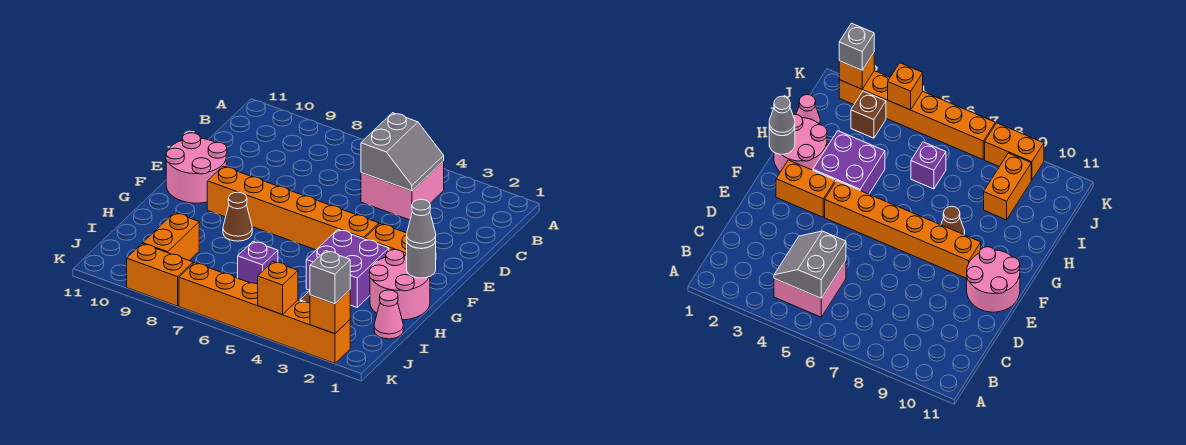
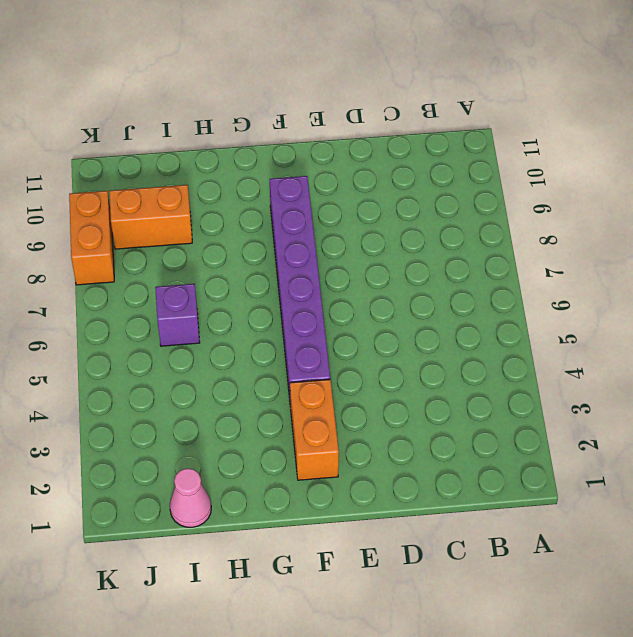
purple 1x6 brick [270,176,330,398] -> orange 1x6 brick [207,166,379,250]
none -> pink 2x2 brick [361,161,444,220]
none -> pink 2x2 round brick [166,133,227,203]
none -> pink 2x2 round brick [370,250,430,320]

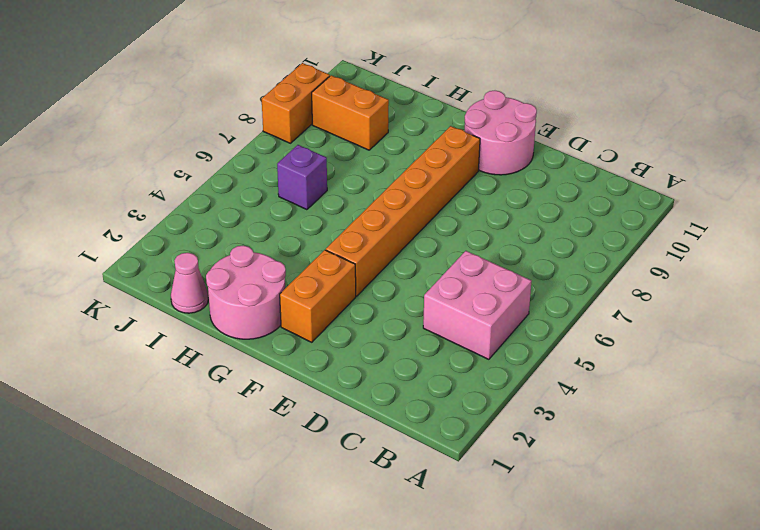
none -> purple 2x2 brick [306,230,389,307]
none -> brown 1x1 cone [223,192,252,241]
none -> brown 1x1 brick [851,91,886,138]

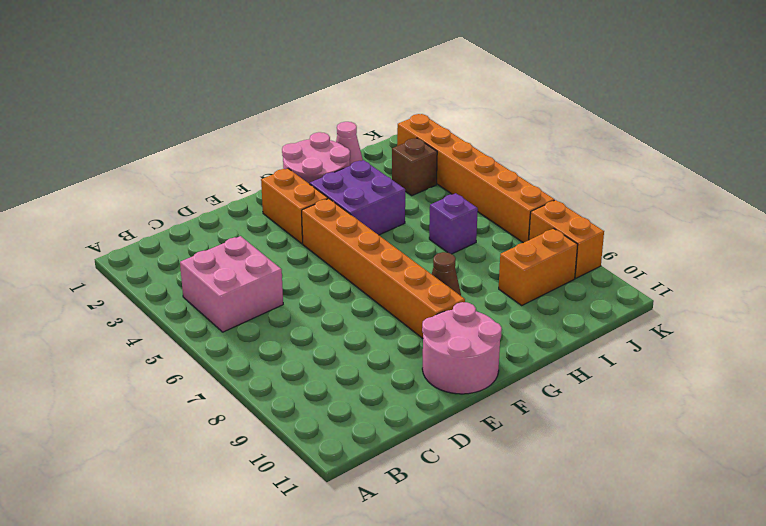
none -> grey 2x2 slope [361,113,444,191]
none -> grey 1x1 round brick [407,242,436,278]
none -> orange 1x1 brick [310,290,350,334]

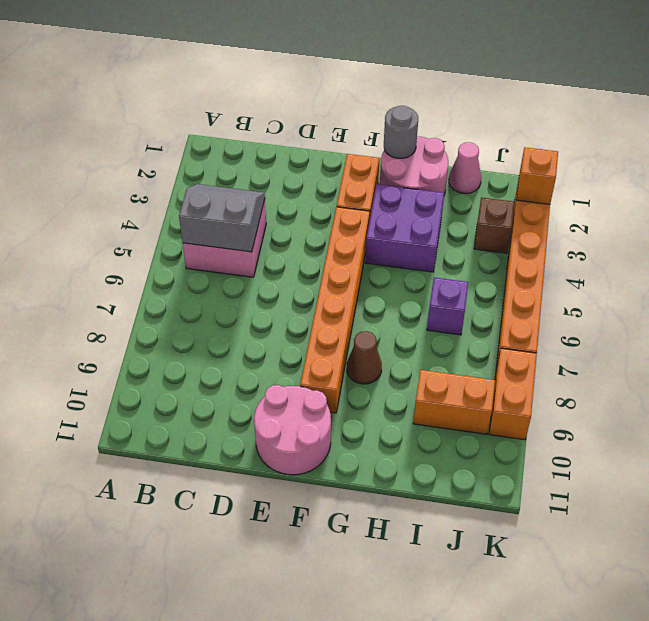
none -> orange 1x1 brick [258,261,298,314]
none -> grey 1x1 cone [407,199,436,248]
none -> grey 1x1 brick [310,251,350,304]

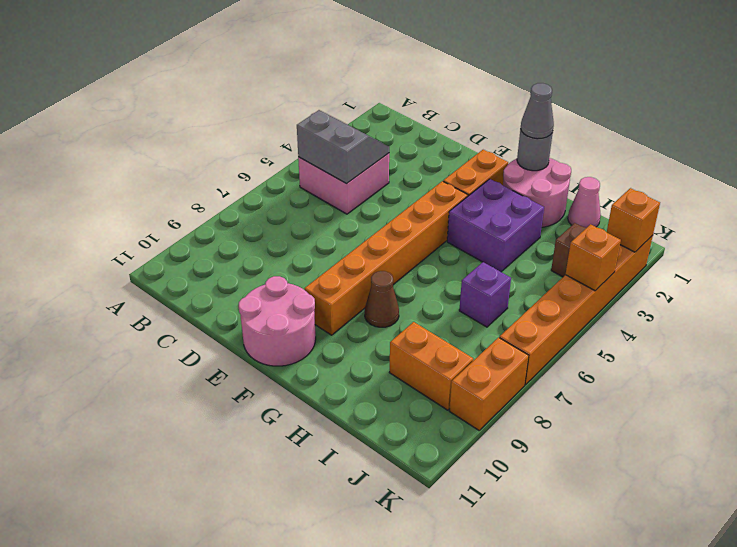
none -> grey 1x1 brick [310,251,350,304]

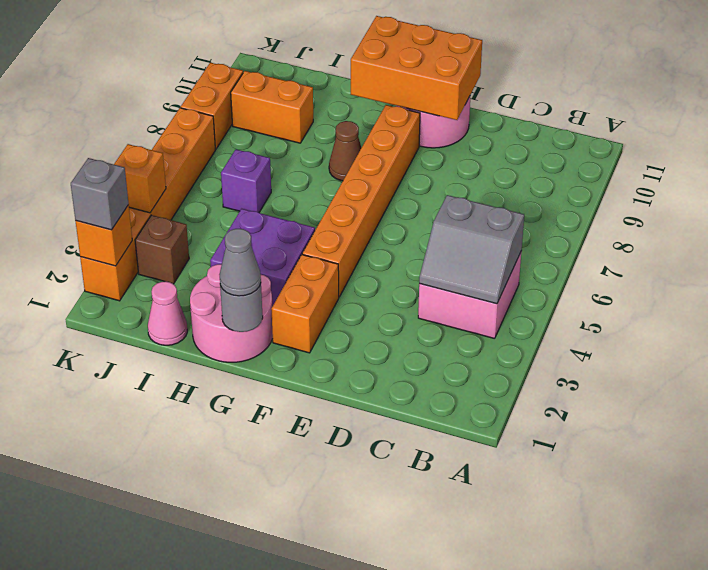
orange 2x3 brick [351,16,482,120] -> none

